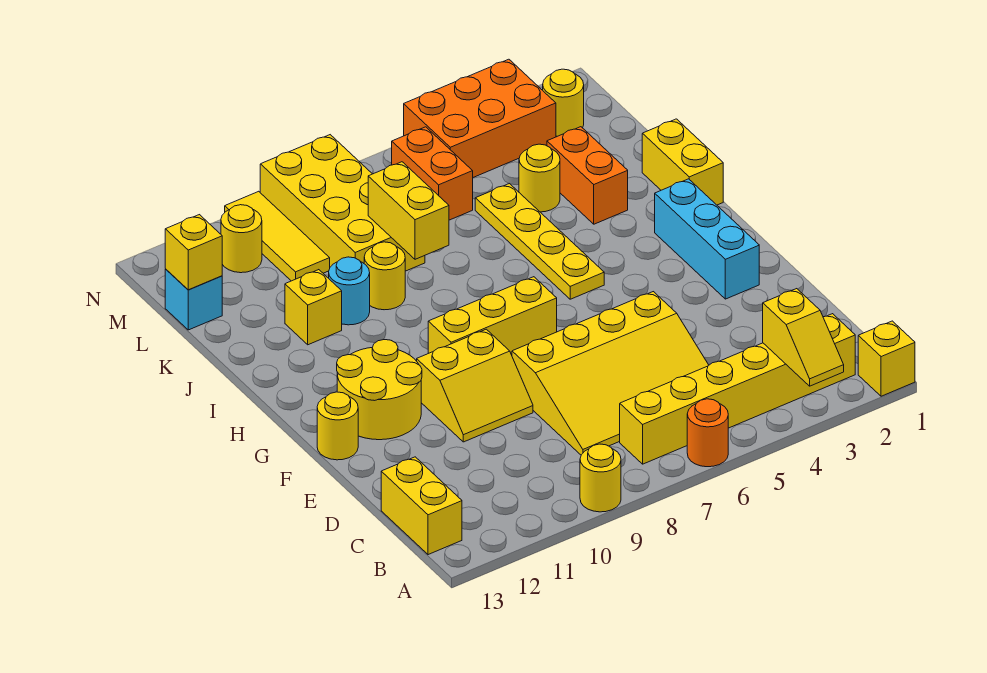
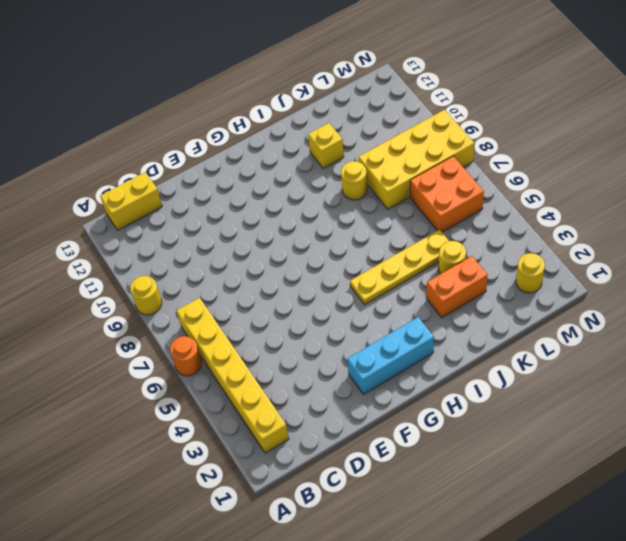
orange 2x2 brick [410,156,484,232] -> orange 1x2 brick [392,127,473,220]
none -> yellow 1x1 brick [858,321,915,396]
none -> yellow 3x4 slope [512,292,709,455]
none -> yellow 2x2 slope [417,329,533,442]

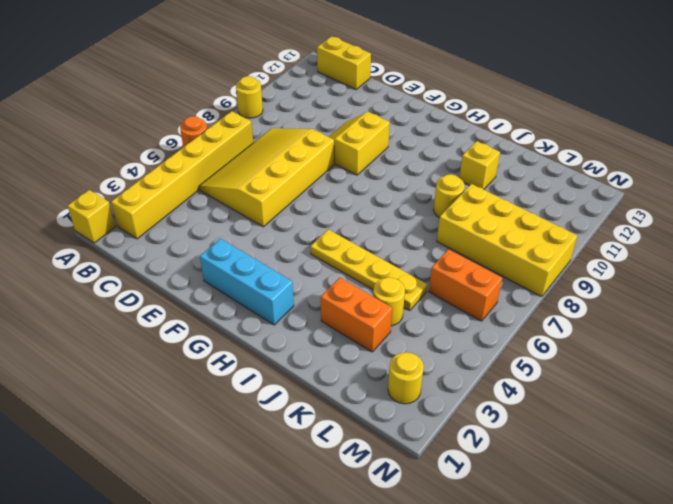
none -> yellow 2x2 round brick [337,340,422,440]
none -> yellow 1x1 round brick [317,392,358,460]
none -> yellow 1x3 brick [428,277,557,355]

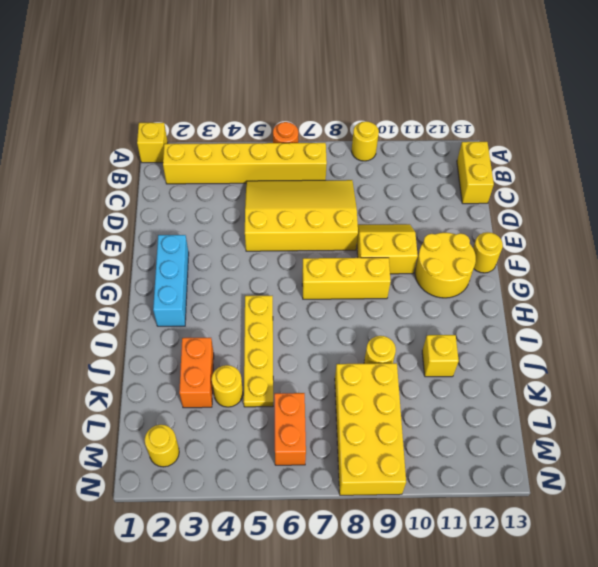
none -> yellow 1x2 brick [642,119,723,205]
none -> cyan 1x1 round brick [329,257,370,325]
none -> yellow 1x3 tile [225,191,330,281]

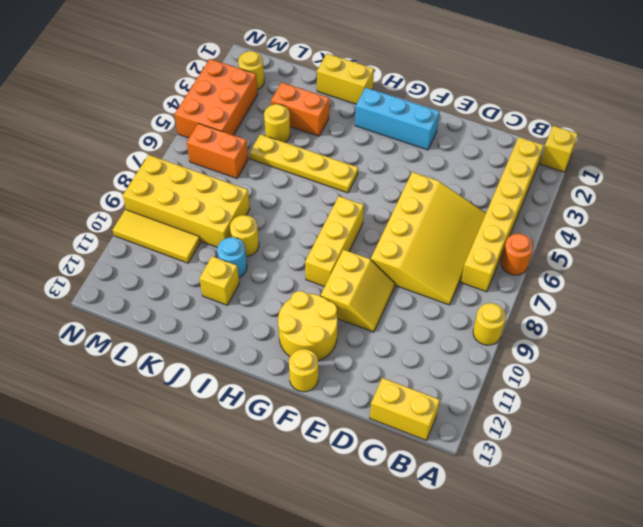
none -> cyan 1x1 brick [165,269,222,330]
none -> yellow 1x1 round brick [221,205,262,273]
none -> yellow 1x2 slope [763,289,844,386]

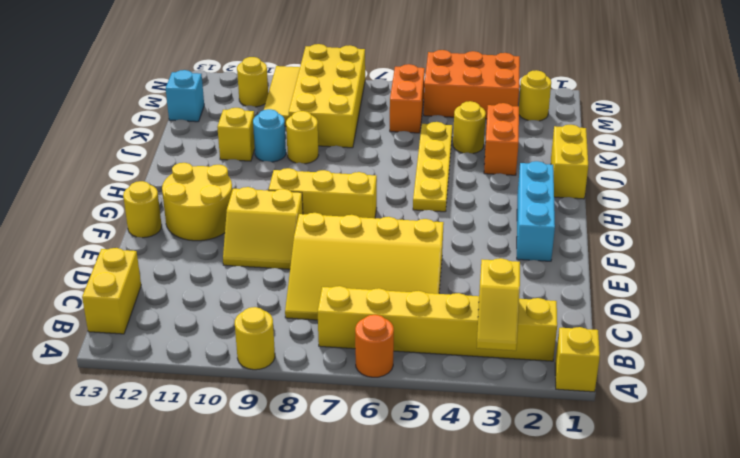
none -> yellow 1x2 brick [368,162,449,259]
none -> yellow 1x1 brick [165,215,222,290]

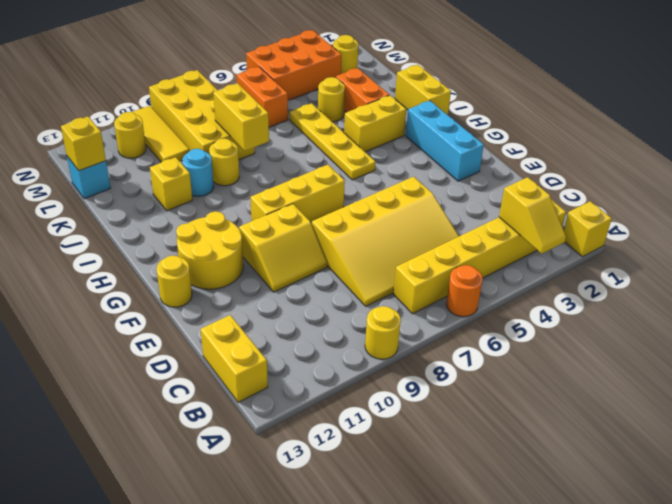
yellow 1x2 brick [344,95,406,152] -> none

